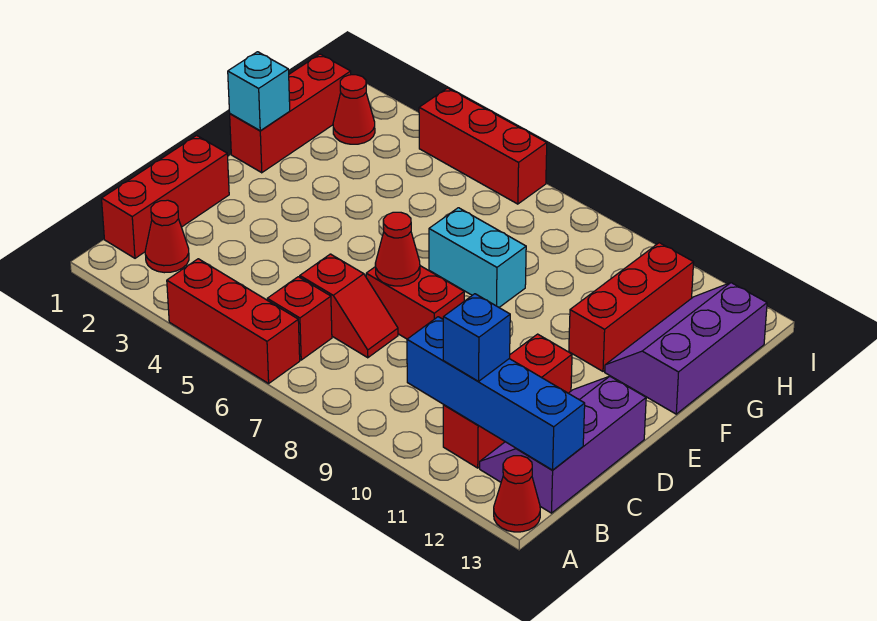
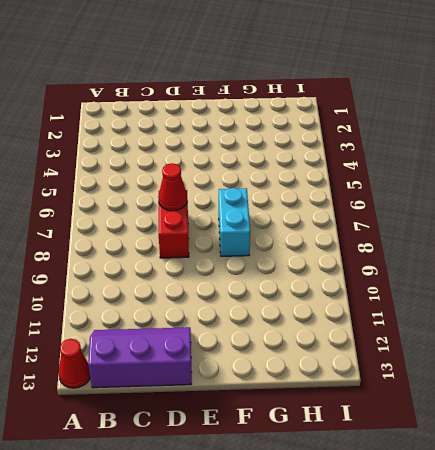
none -> red 1x3 brick [167,259,300,383]
none -> red 1x3 brick [101,135,229,258]
none -> red 1x1 cone [145,200,189,273]

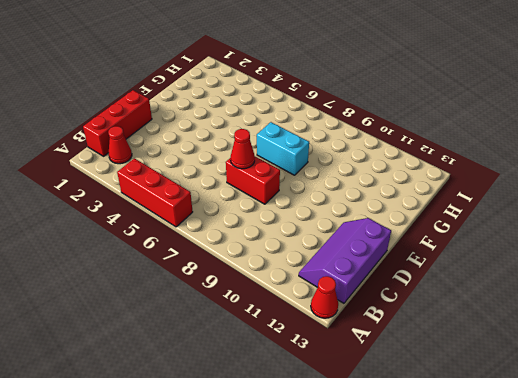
none -> red 1x1 brick [267,277,332,360]
none -> red 1x3 brick [443,334,572,468]
none -> red 1x2 slope [300,254,398,358]

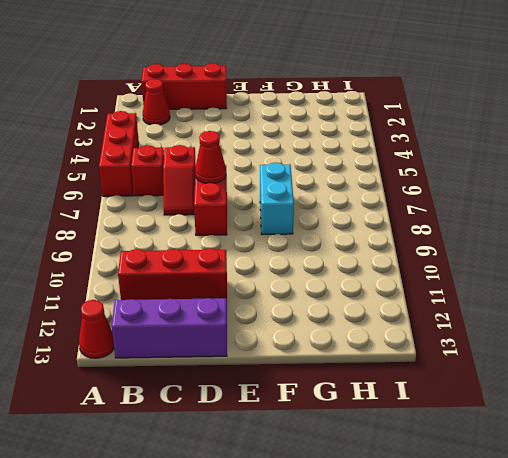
none -> red 1x3 brick [230,54,351,173]
none -> red 1x3 brick [569,243,694,371]
none -> purple 2x3 slope [605,283,767,414]

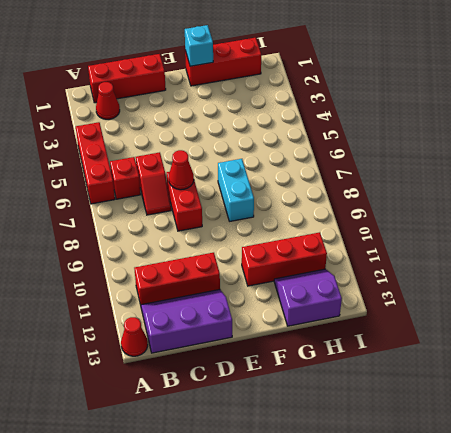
purple 2x2 slope [274,269,342,326] -> purple 2x3 slope [605,283,767,414]
none -> red 1x1 cone [333,75,375,144]
none -> red 1x3 brick [419,88,547,204]
none -> blue 1x4 brick [407,317,585,470]

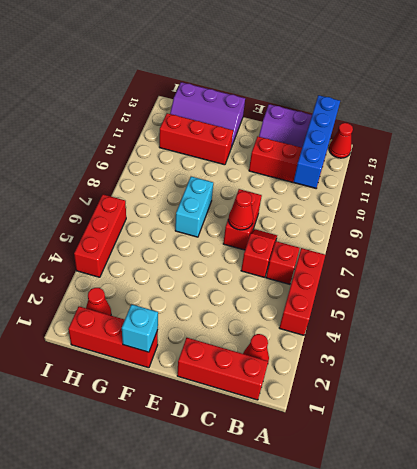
none -> blue 1x1 brick [443,294,510,381]

